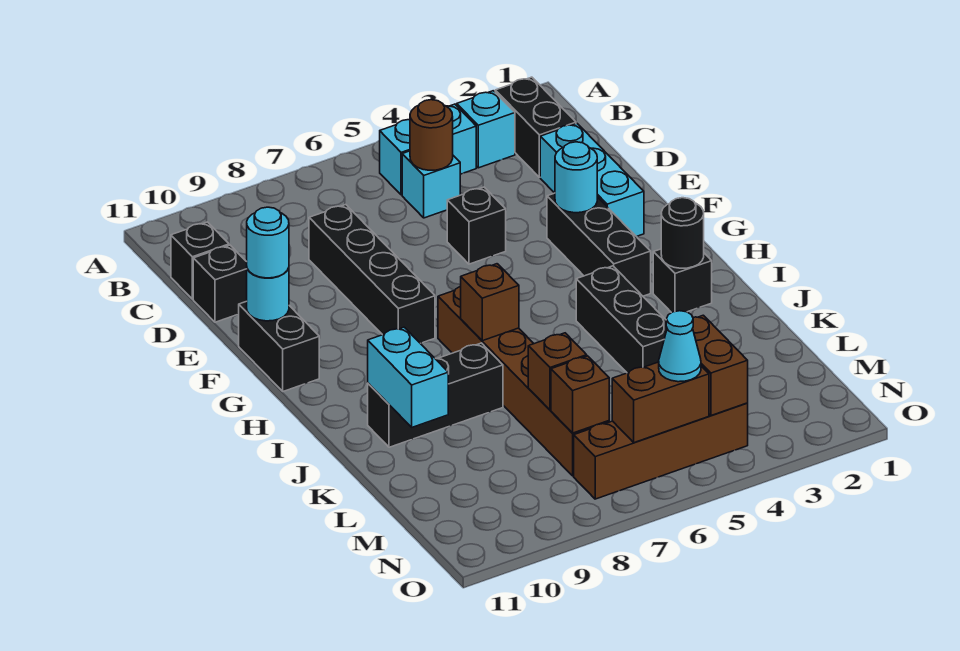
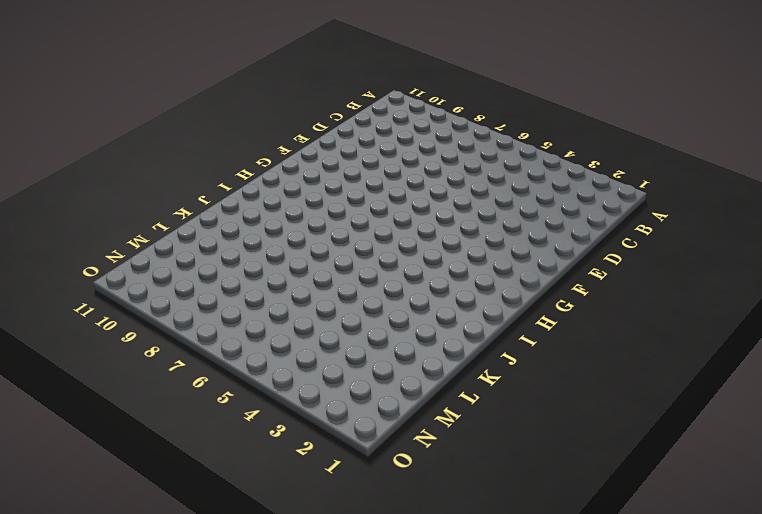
none -> black 1x2 brick [495,77,576,177]
none -> cyan 1x1 brick [457,91,515,168]
none -> cyan 1x2 brick [380,104,476,195]

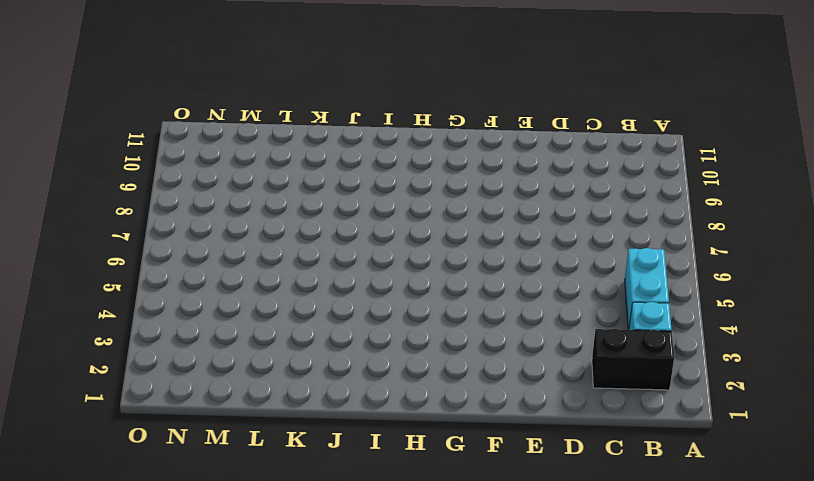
none -> cyan 1x1 brick [402,151,460,218]
none -> black 1x1 brick [171,222,229,299]
none -> cyan 1x3 brick [540,123,644,237]

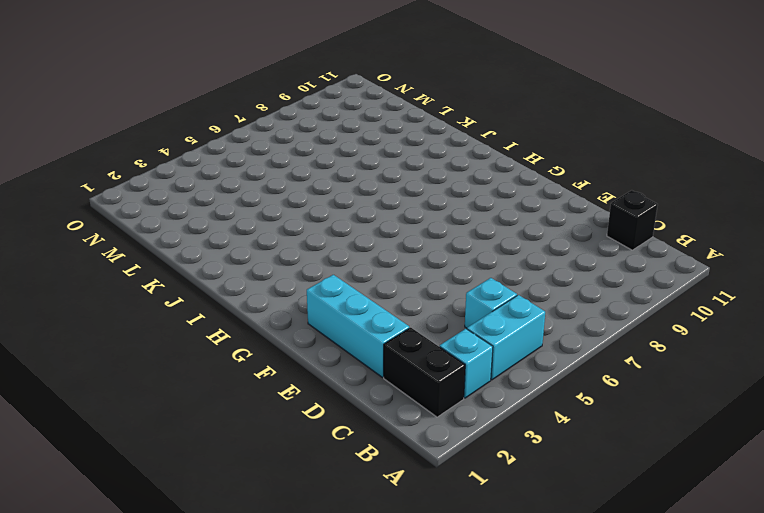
none -> black 1x4 brick [309,205,435,343]
none -> black 1x1 brick [193,245,247,322]
none -> black 1x1 brick [447,187,506,264]

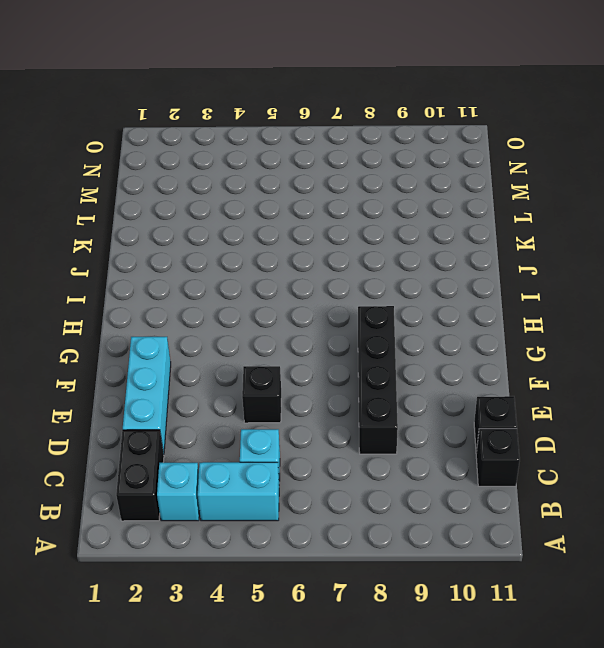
none -> black 1x3 brick [547,193,651,296]
none -> black 1x2 brick [239,301,319,391]
none -> brown 1x6 brick [438,286,609,476]

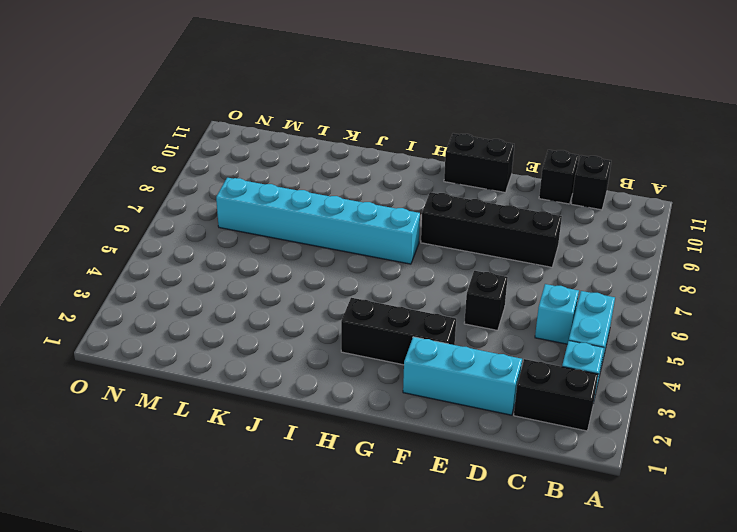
cyan 1x6 brick [216,178,420,264] -> brown 1x6 brick [438,286,609,476]
none -> black 1x1 brick [653,249,712,313]
none -> black 1x3 brick [576,266,667,373]
none -> black 1x3 brick [368,343,503,447]

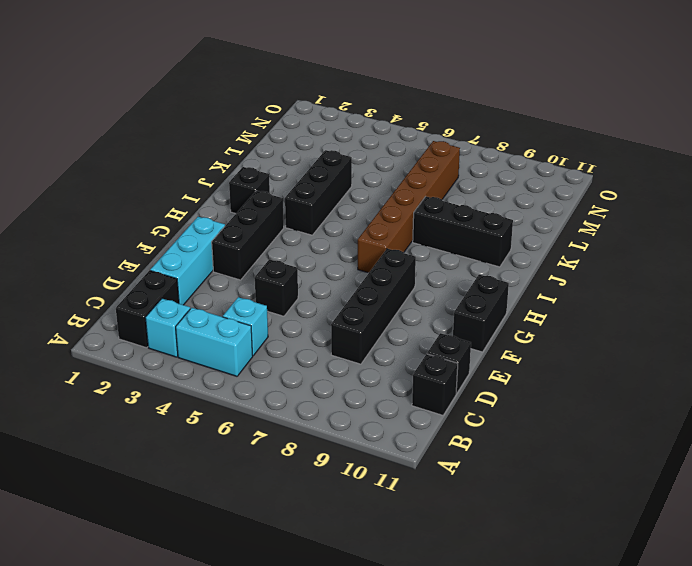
none -> brown 1x4 brick [574,403,748,499]
none -> brown 1x1 round brick [410,100,453,170]
none -> cyan 1x1 round brick [555,142,597,213]

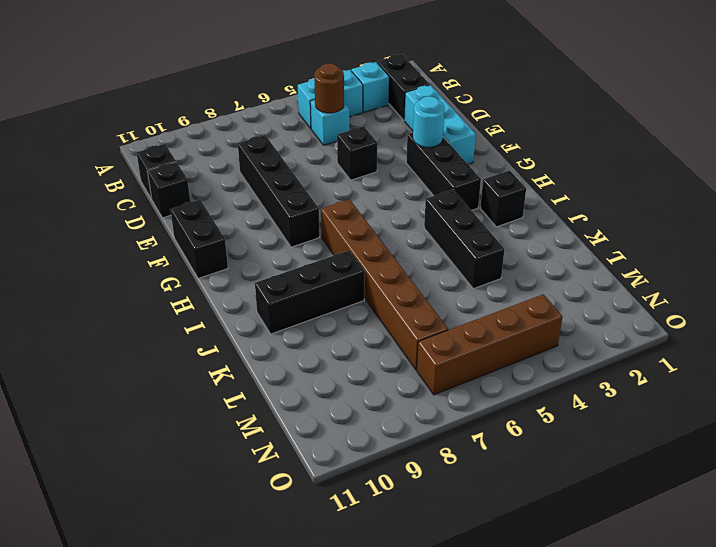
none -> cyan 1x1 round brick [247,268,289,321]
none -> black 1x1 round brick [661,198,704,268]
none -> brown 1x1 brick [461,264,519,341]

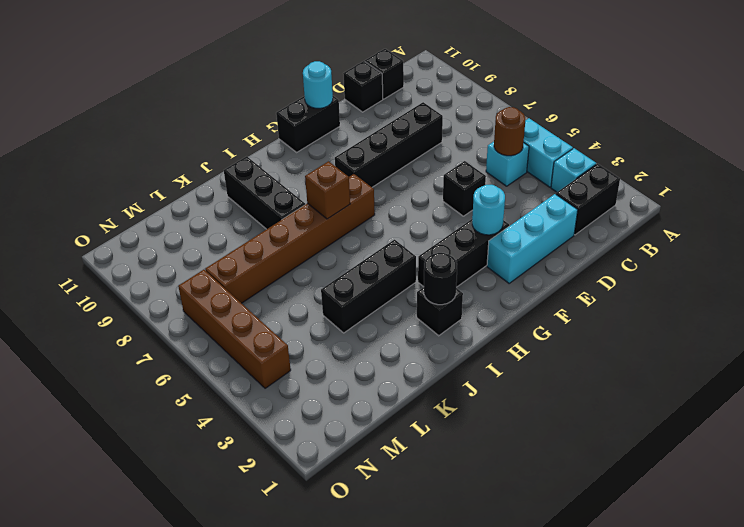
none -> cyan 1x2 brick [368,327,448,427]
none -> brown 1x1 brick [528,333,587,410]
none -> brown 1x2 brick [693,315,748,415]

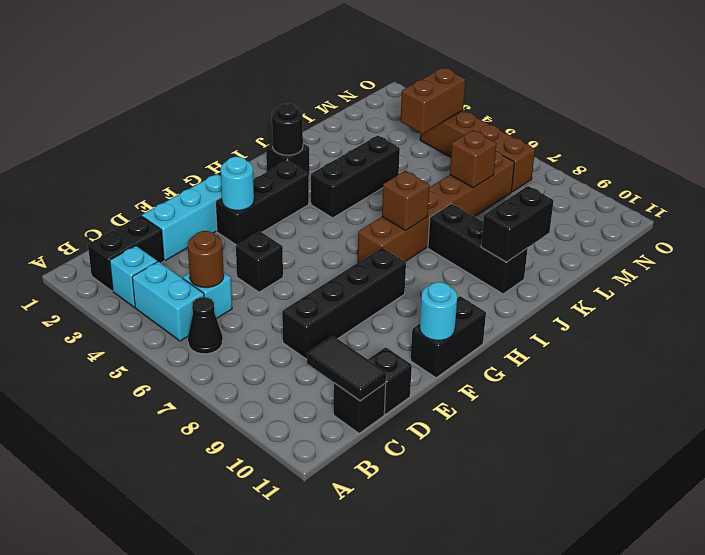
black 1x1 cone [188,297,222,354] -> none
black 1x2 tile [307,336,386,401] -> none
black 1x2 brick [481,186,554,262] -> cyan 1x2 brick [368,327,448,427]
none -> brown 1x1 brick [551,356,609,433]
none -> brown 1x2 brick [612,362,709,443]
none -> cyan 1x1 round brick [247,207,289,278]

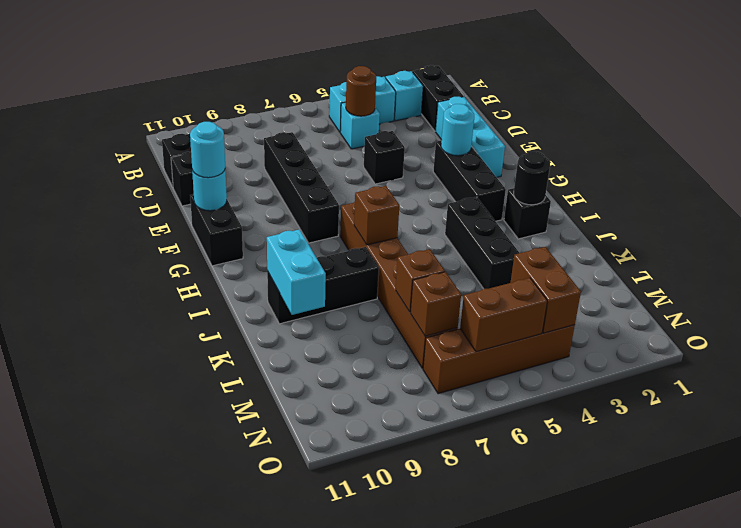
none -> cyan 1x1 cone [659,311,701,382]

